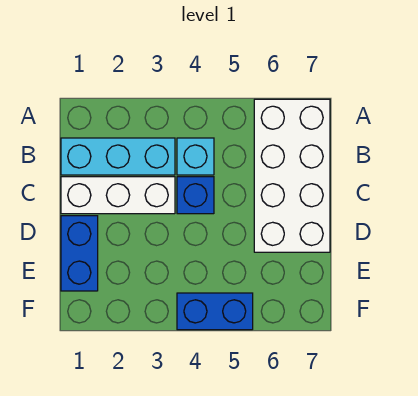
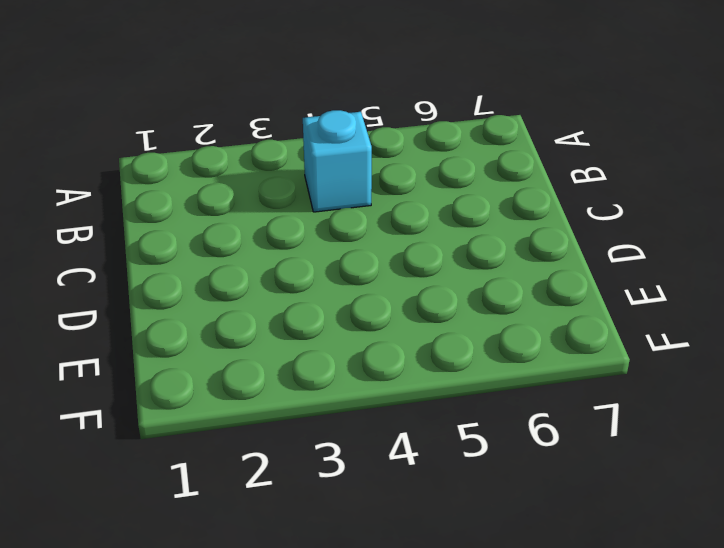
none -> white 2x4 brick [254,99,330,252]
none -> cyan 1x3 brick [61,138,175,175]

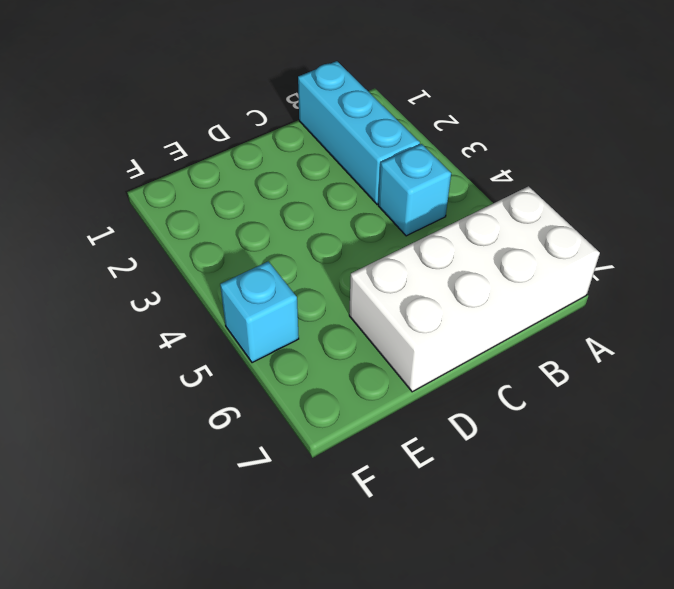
cyan 1x1 brick [220,261,299,363] -> blue 1x2 brick [177,293,253,330]
none -> white 1x3 brick [61,177,175,214]
none -> blue 1x1 brick [177,177,214,214]

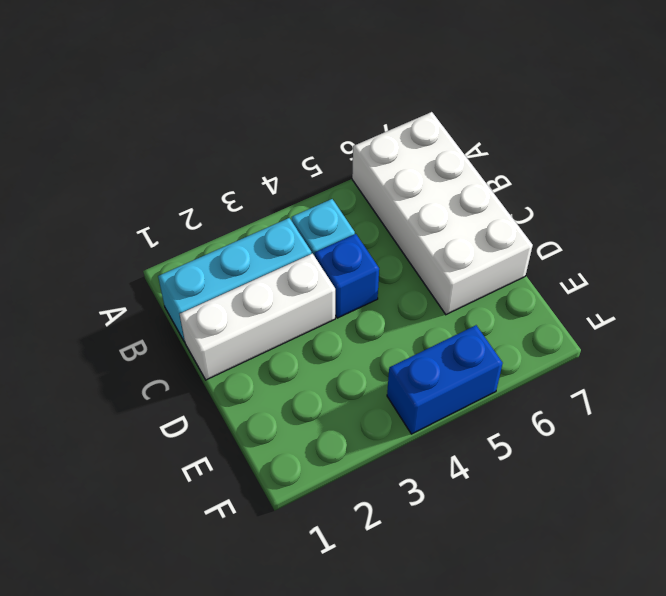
none -> blue 1x2 brick [61,216,98,291]

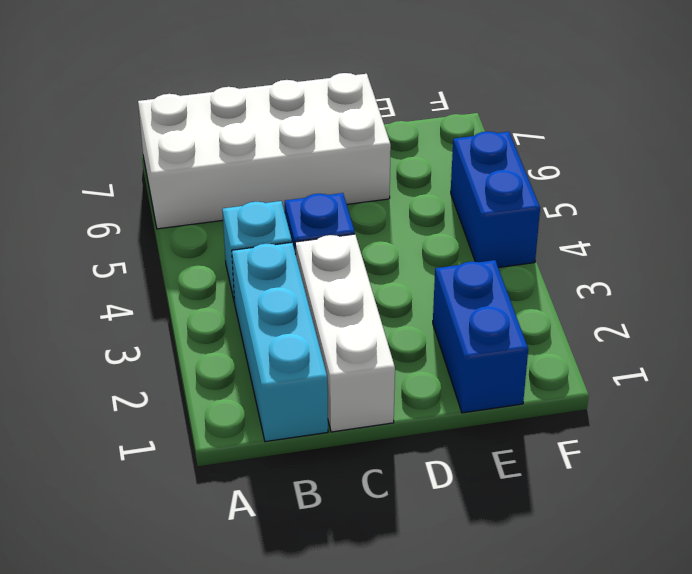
blue 1x2 brick [433,260,528,413] -> blue 1x2 brick turned to [61,216,98,291]

